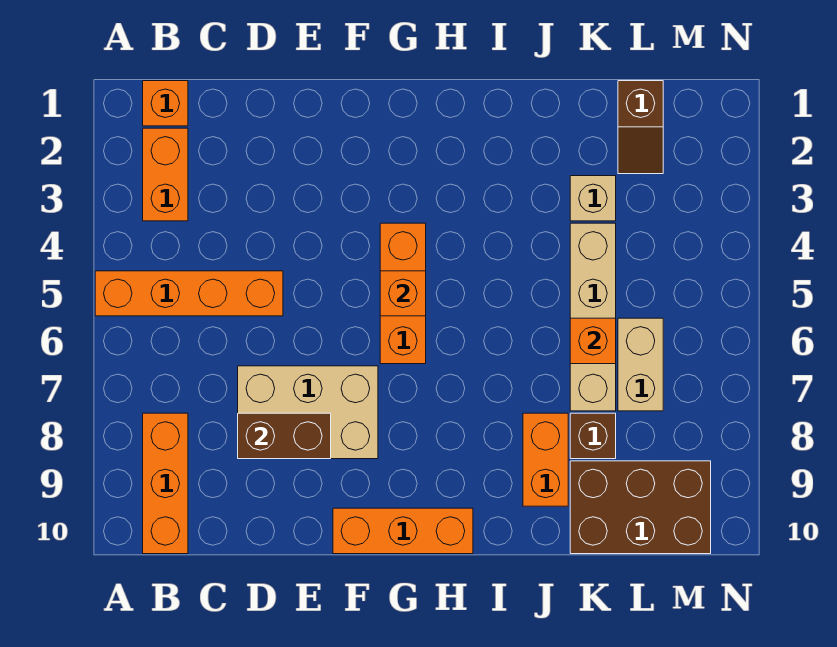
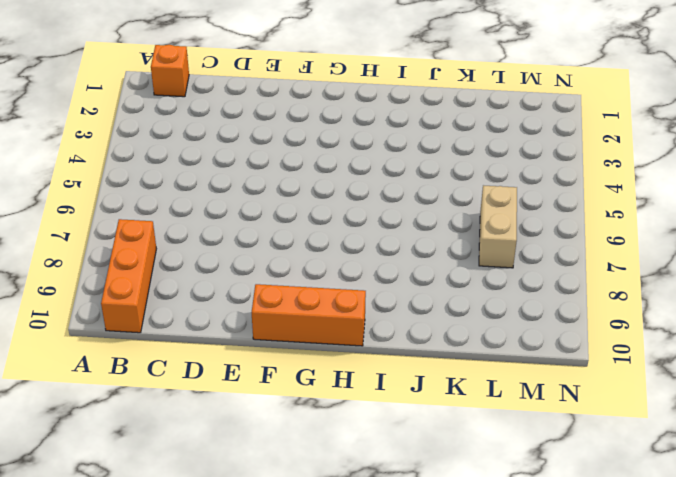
none -> orange 1x4 brick [95,271,283,316]
none -> orange 1x2 brick [143,128,188,221]
none -> tan 2x3 brick [238,366,378,459]

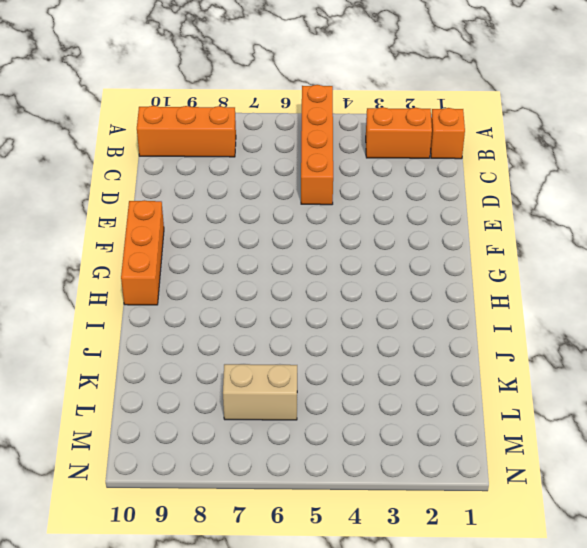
none -> tan 2x3 brick [238,366,378,459]
none -> orange 1x3 brick [380,223,426,364]
none -> orange 1x2 brick [523,413,568,506]

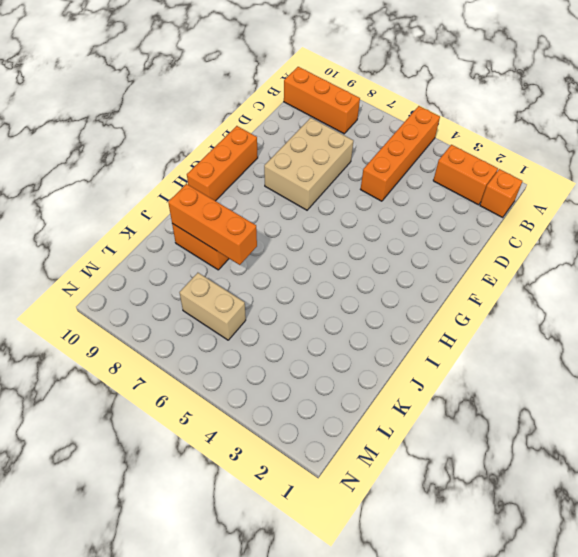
orange 1x3 brick [168,184,257,265] -> orange 1x3 brick moved to [380,223,426,364]
none -> tan 1x1 brick [570,176,616,221]
none -> tan 1x4 brick [570,223,616,411]
none -> brown 1x1 brick [570,413,616,459]

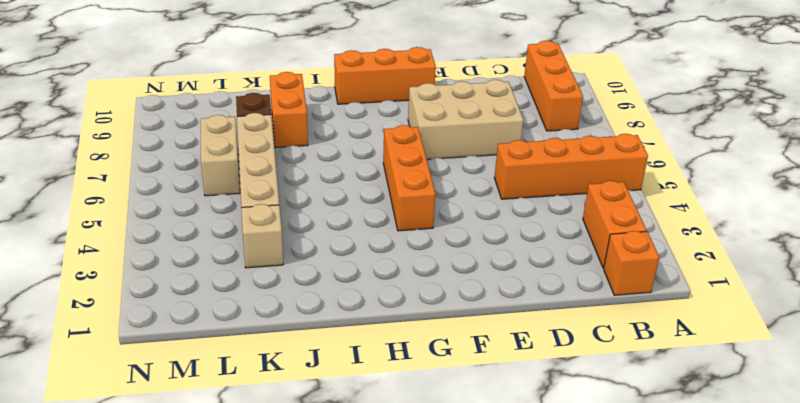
none -> brown 2x3 brick [570,461,711,554]
none -> brown 1x2 slope [618,81,663,174]
none -> brown 1x2 brick [238,413,331,459]

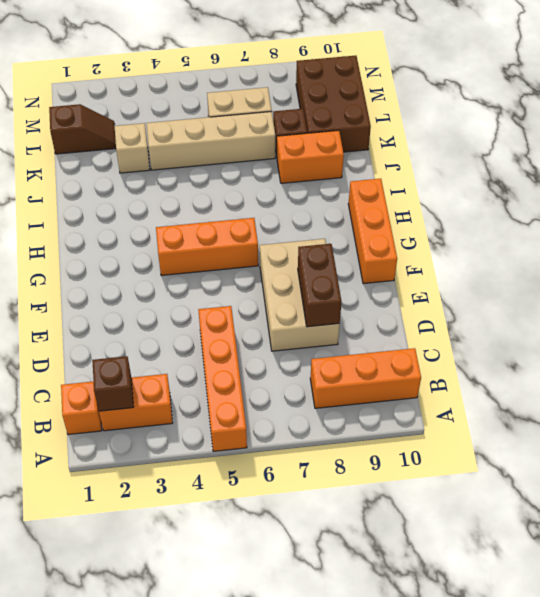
brown 1x1 brick [92,356,134,411] -> none
none -> orange 1x1 brick [380,271,426,316]
none -> orange 1x1 brick [570,318,616,364]

